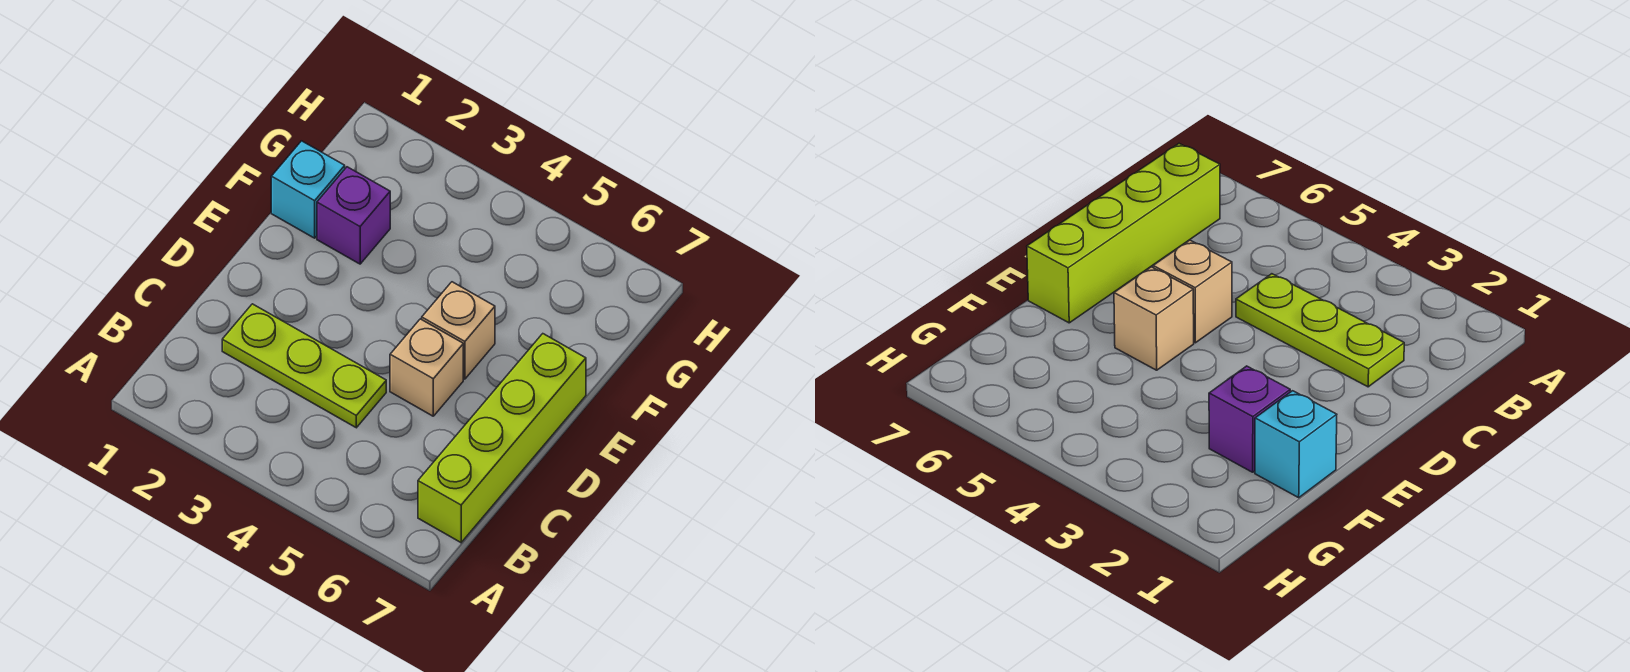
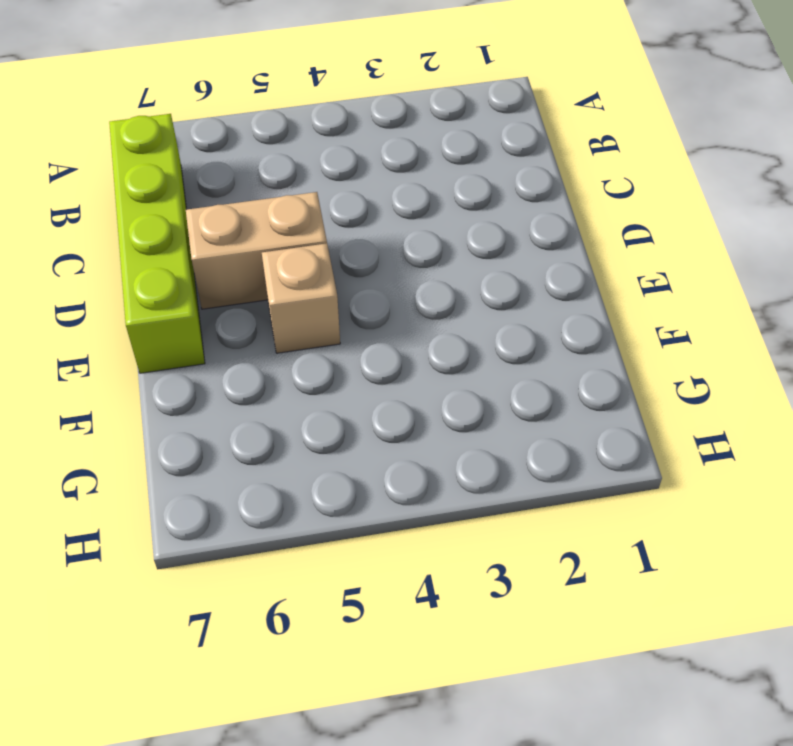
tan 1x2 brick [186,192,327,309] -> tan 1x1 brick [390,319,463,416]
none -> lime 1x3 plate [222,304,386,428]
none -> cyan 1x1 brick [271,141,345,238]

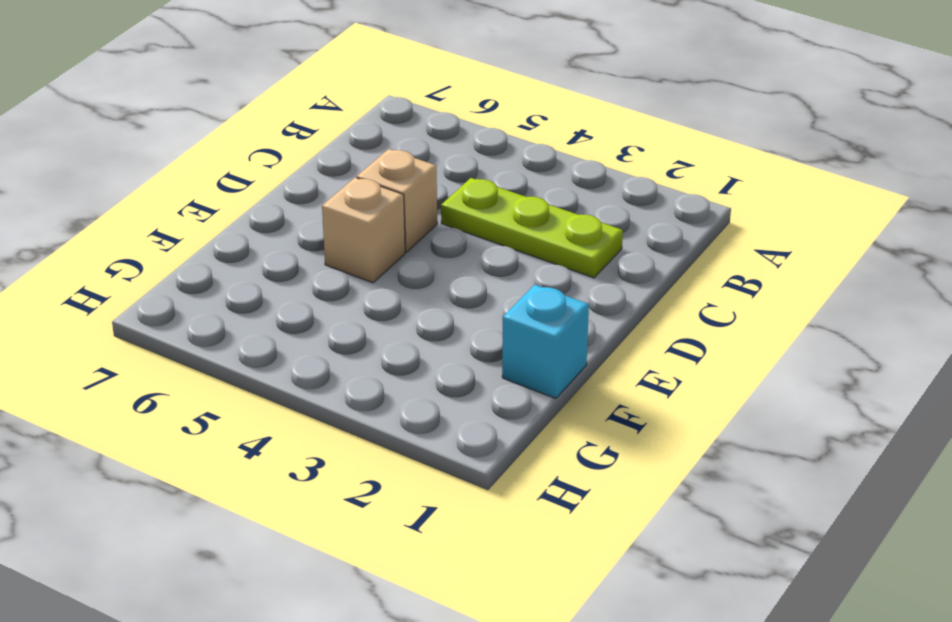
none -> lime 1x4 brick [418,334,586,542]
none -> purple 1x1 brick [317,167,390,264]

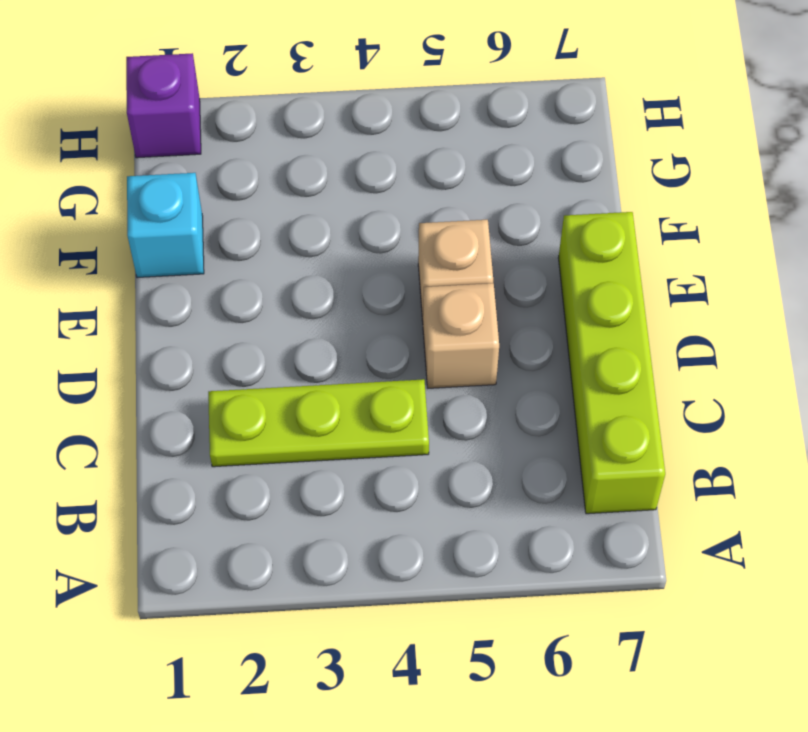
purple 1x1 brick [126,53,201,158] -> purple 1x1 brick moved to [317,167,390,264]

